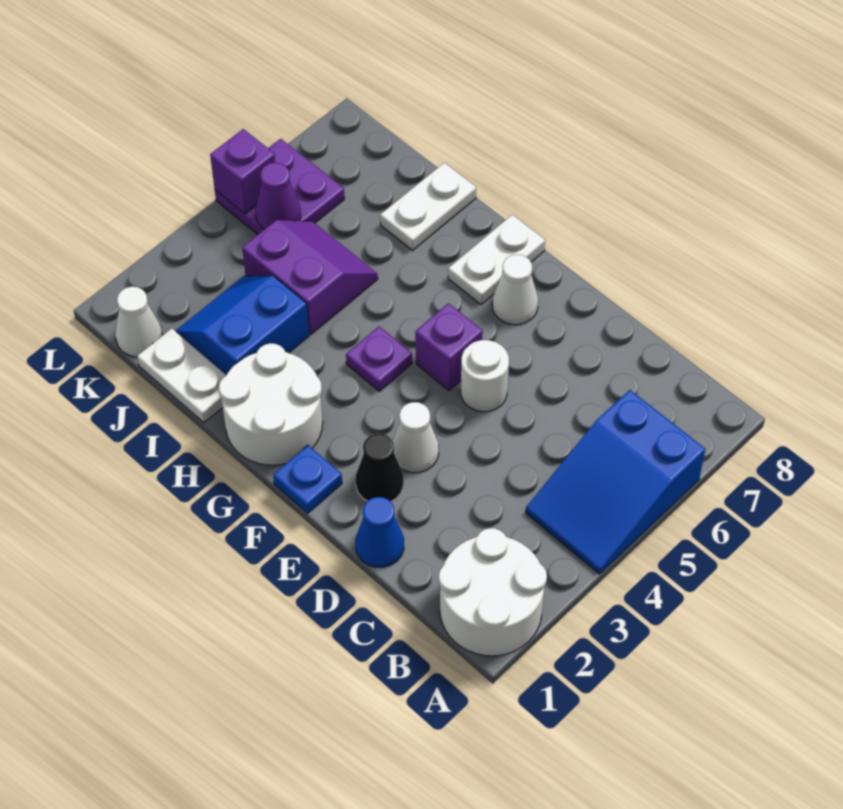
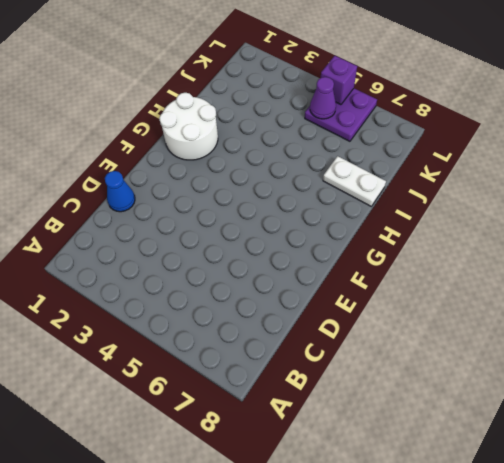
none -> white 2x2 round brick [439,528,547,656]
none -> blue 2x3 slope [526,390,705,574]
none -> black 1x1 cone [356,433,403,502]

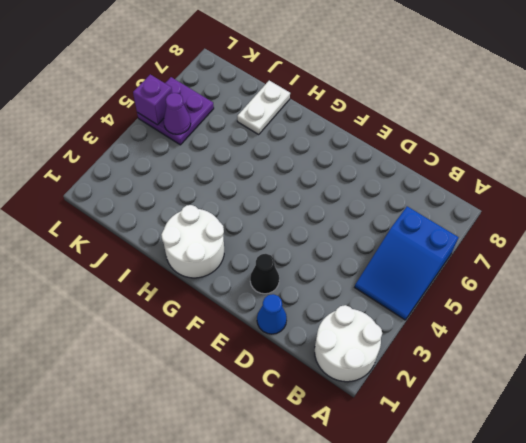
none -> white 1x1 cone [393,402,439,473]
none -> white 1x1 round brick [461,340,509,412]
none -> blue 1x1 plate [273,445,342,513]

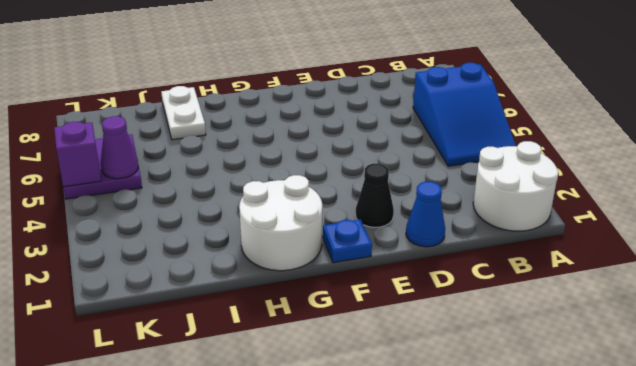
none -> white 1x1 cone [393,402,439,473]
none -> white 1x1 round brick [461,340,509,412]
none -> purple 1x1 brick [415,303,483,391]

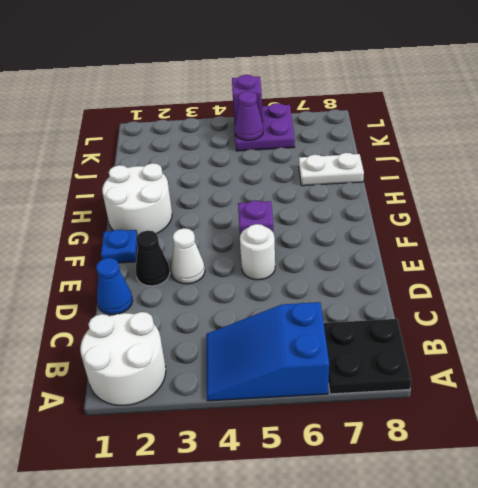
black 2x2 plate [324,319,411,394] -> none
none -> white 1x1 cone [492,255,538,325]
none -> purple 1x1 plate [346,327,412,391]
none -> white 1x2 plate [448,215,545,305]

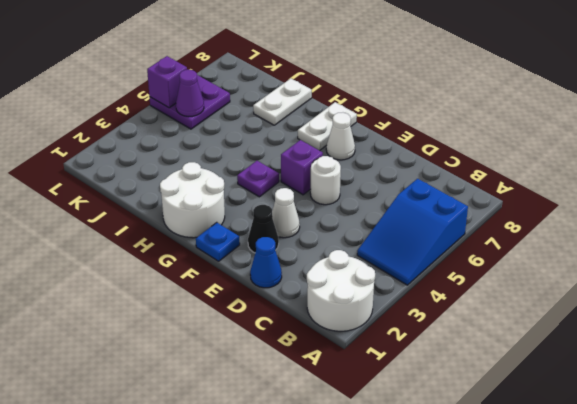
none -> white 1x2 plate [137,328,226,423]
none -> blue 2x2 slope [176,276,309,375]
none -> purple 2x2 slope [242,220,378,334]

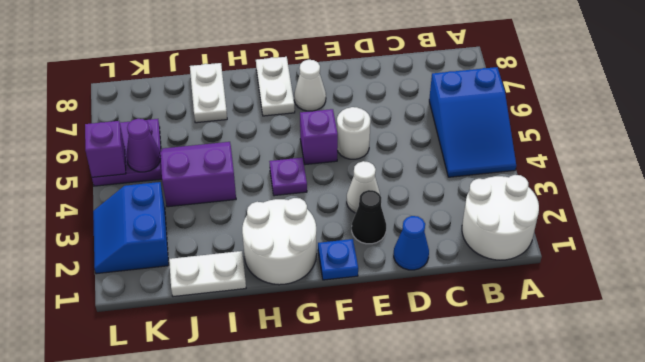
blue 2x2 slope [93,182,169,274] -> blue 2x2 slope moved to [176,276,309,375]
none -> white 1x1 cone [115,287,162,357]

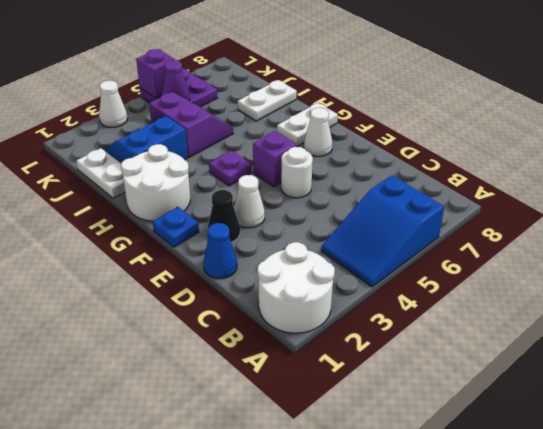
white 1x1 cone [99,81,128,127] -> white 1x1 cone moved to [115,287,162,357]

